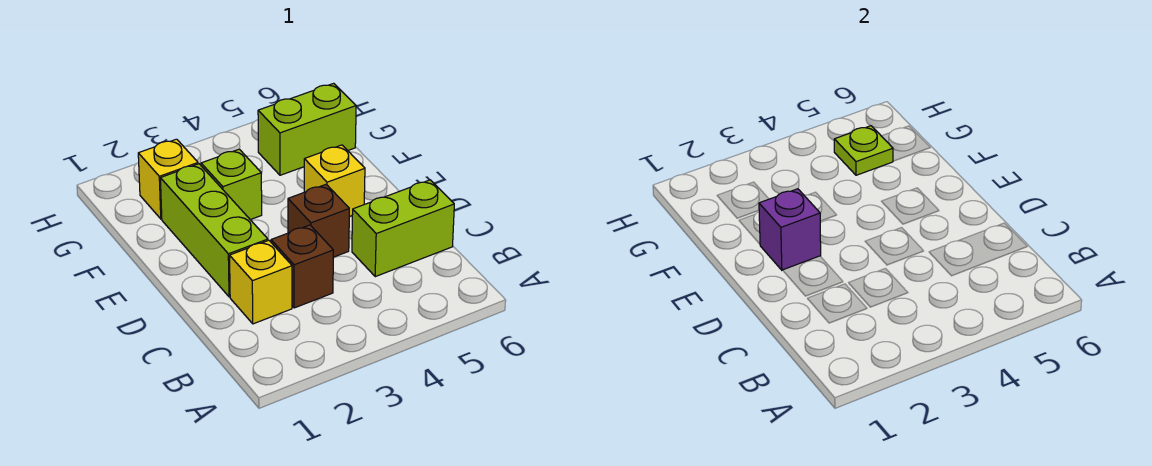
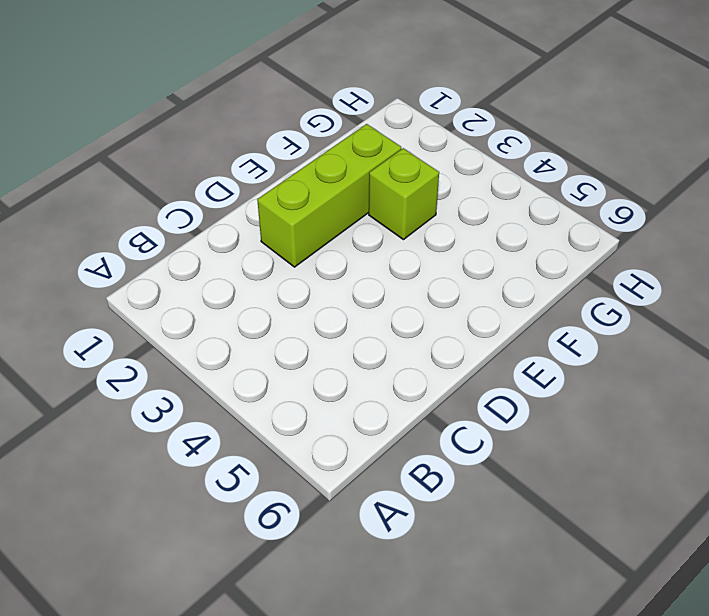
none -> yellow 1x1 brick [230,241,292,324]
none -> brown 1x1 brick [271,225,333,308]

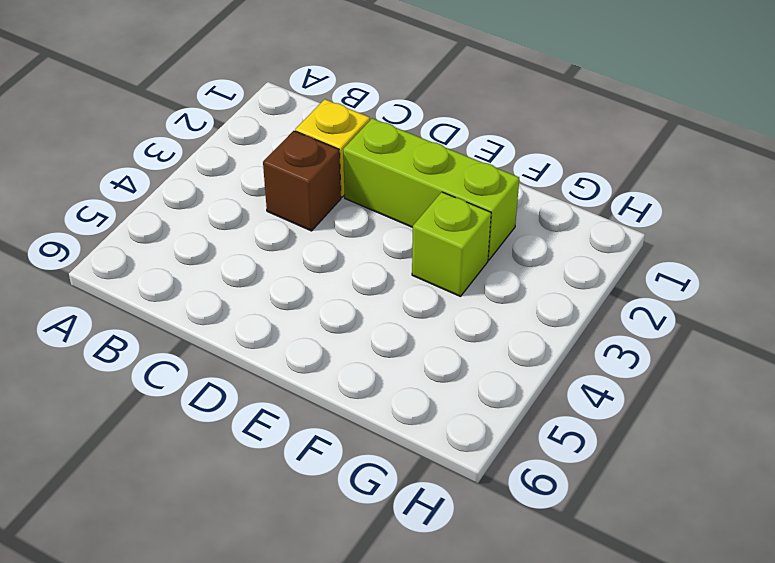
none -> lime 1x2 brick [352,180,454,277]
none -> brown 1x1 brick [288,184,349,257]

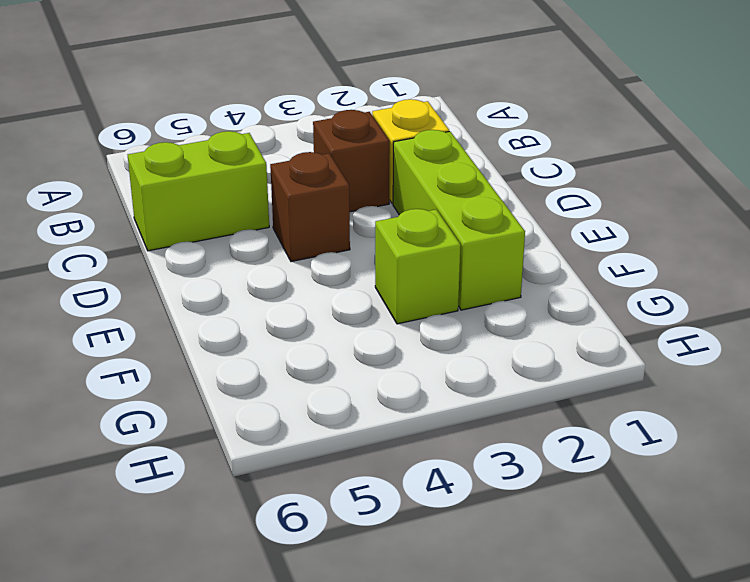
none -> yellow 1x1 brick [304,145,365,217]
none -> yellow 1x1 brick [138,139,198,219]

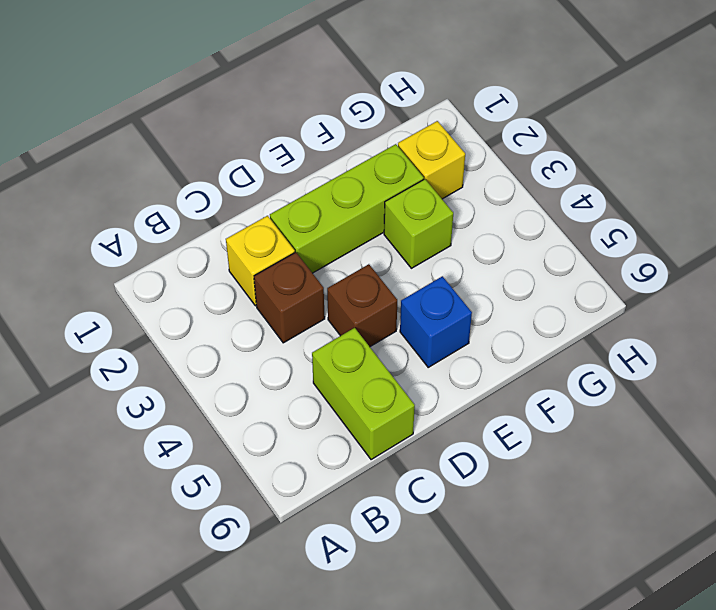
blue 1x1 brick [400,276,472,367] -> yellow 1x1 brick [304,145,365,217]
none -> lime 1x2 brick [258,83,356,175]
none -> purple 1x1 brick [759,189,821,270]

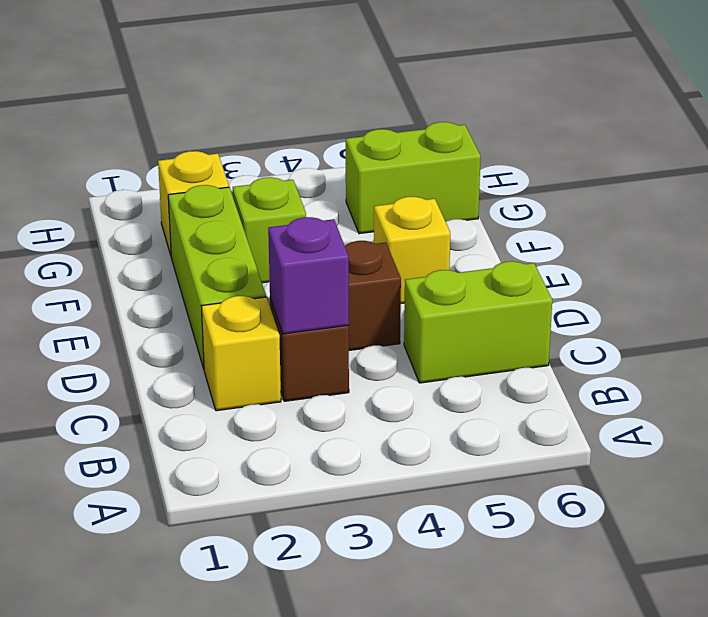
purple 1x1 brick [268,217,349,334] -> purple 1x1 brick moved to [759,189,821,270]
none -> lime 1x1 plate [834,126,893,175]

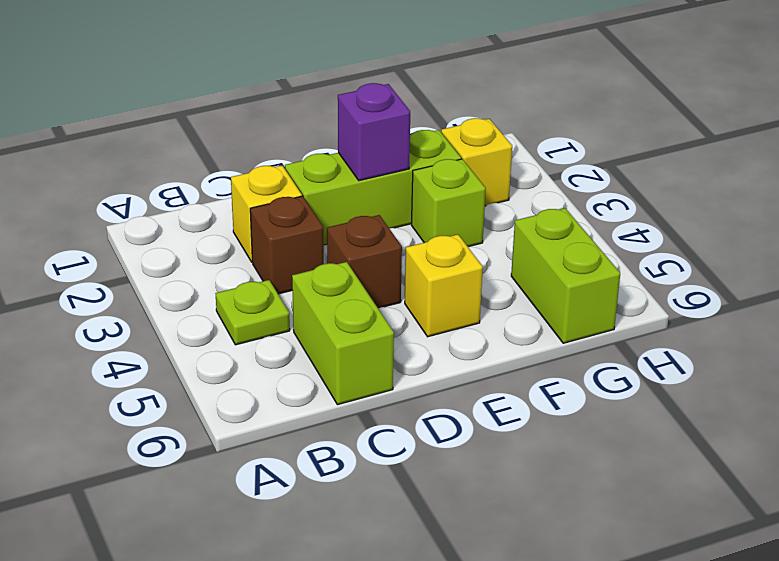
lime 1x1 plate [216,280,290,345] -> lime 1x1 plate moved to [834,126,893,175]

